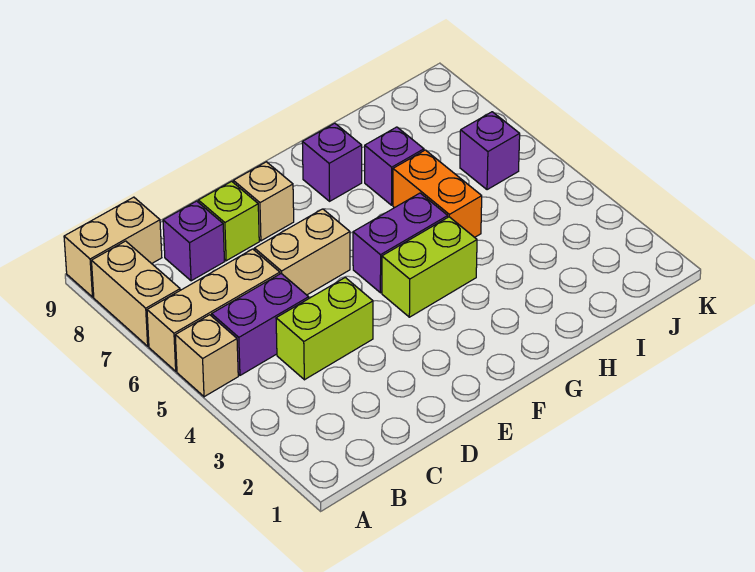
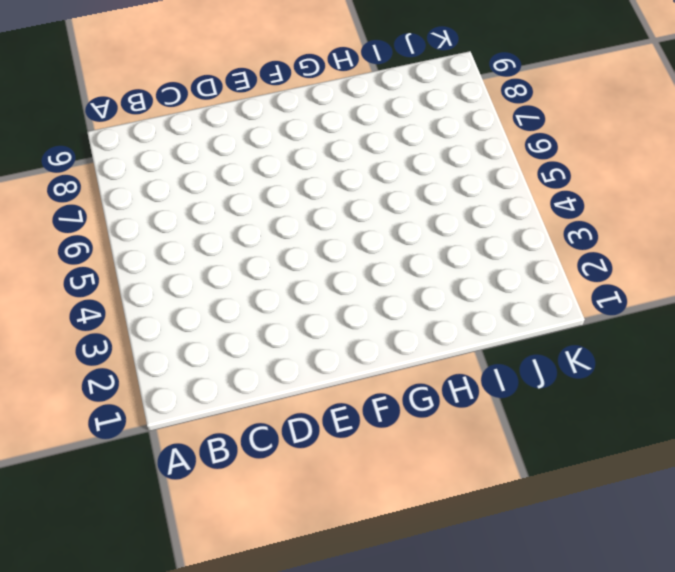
none -> tan 1x1 brick [175,315,238,397]
none -> tan 1x3 brick [147,249,280,371]
none -> tan 1x2 brick [92,241,180,346]

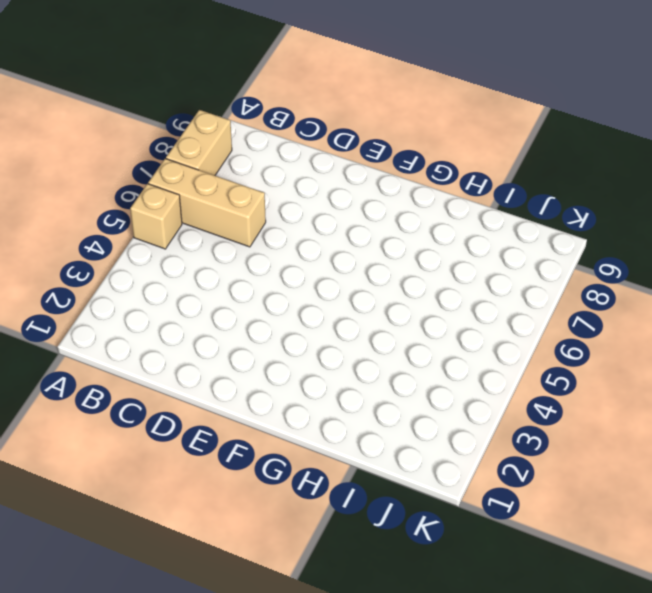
none -> tan 1x2 brick [64,197,162,297]
none -> purple 1x2 brick [212,274,309,375]
none -> lime 1x2 brick [276,278,373,380]

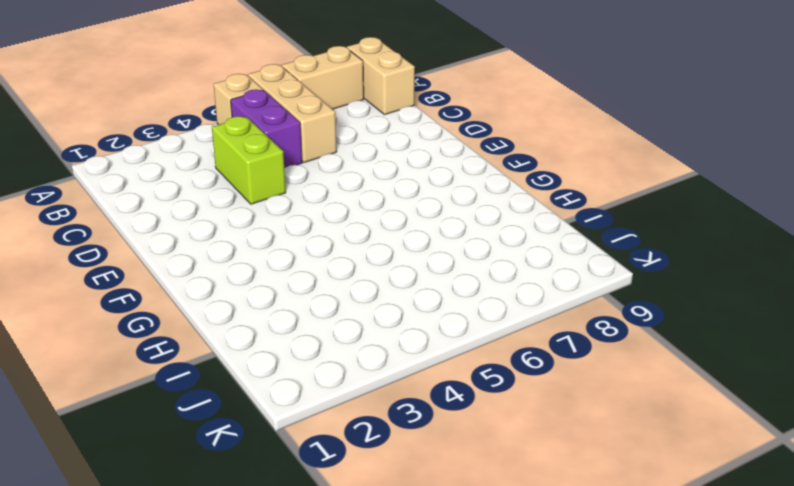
none -> purple 1x1 brick [163,201,224,281]
none -> tan 1x2 brick [254,209,350,295]
none -> lime 1x1 brick [198,181,259,261]

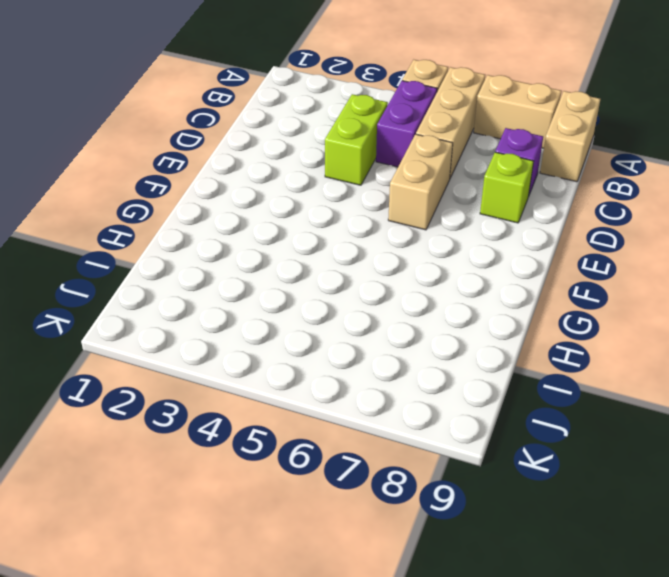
none -> tan 1x1 brick [233,162,294,241]
none -> lime 1x2 brick [382,217,477,317]
none -> purple 1x2 brick [353,193,448,293]

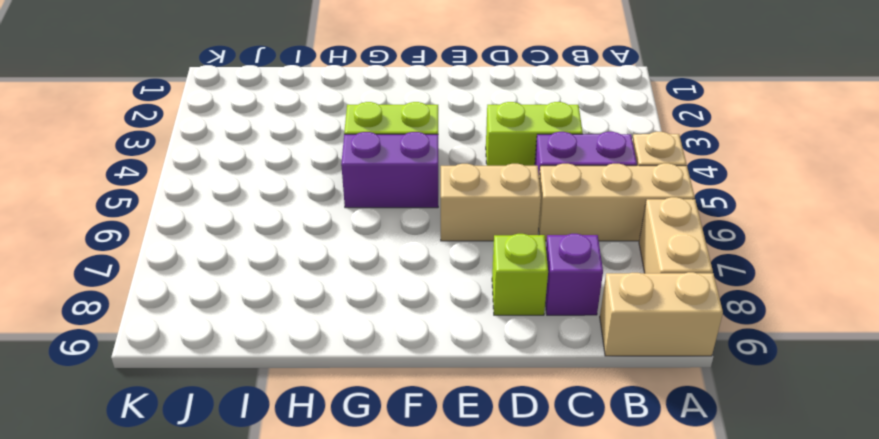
none -> tan 1x1 brick [233,162,294,241]
none -> purple 1x1 brick [302,123,362,201]
none -> orange 1x2 brick [393,150,482,237]

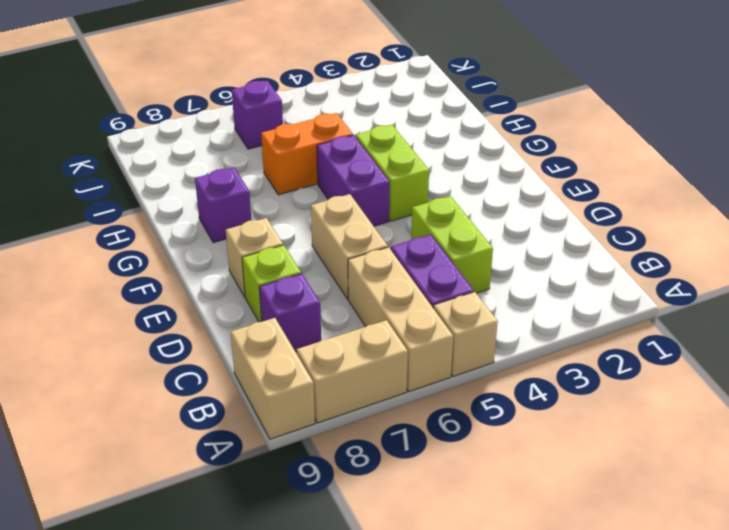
none -> purple 1x1 brick [365,127,424,205]

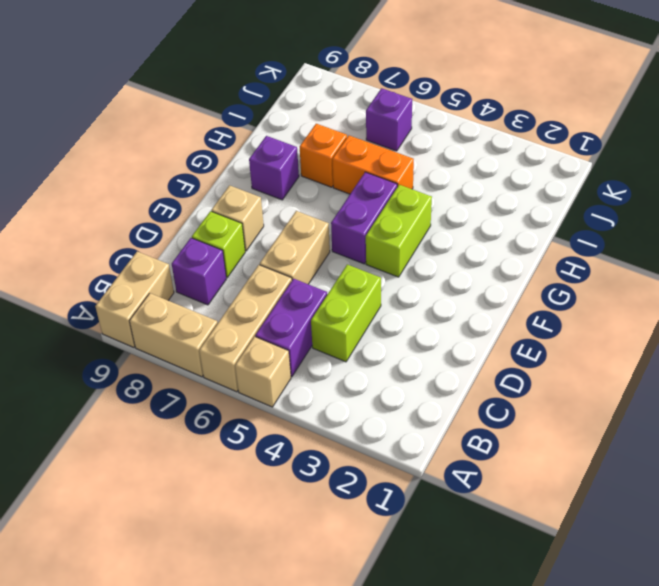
orange 1x1 brick [300,124,347,187] -> purple 1x1 brick [365,127,424,205]

